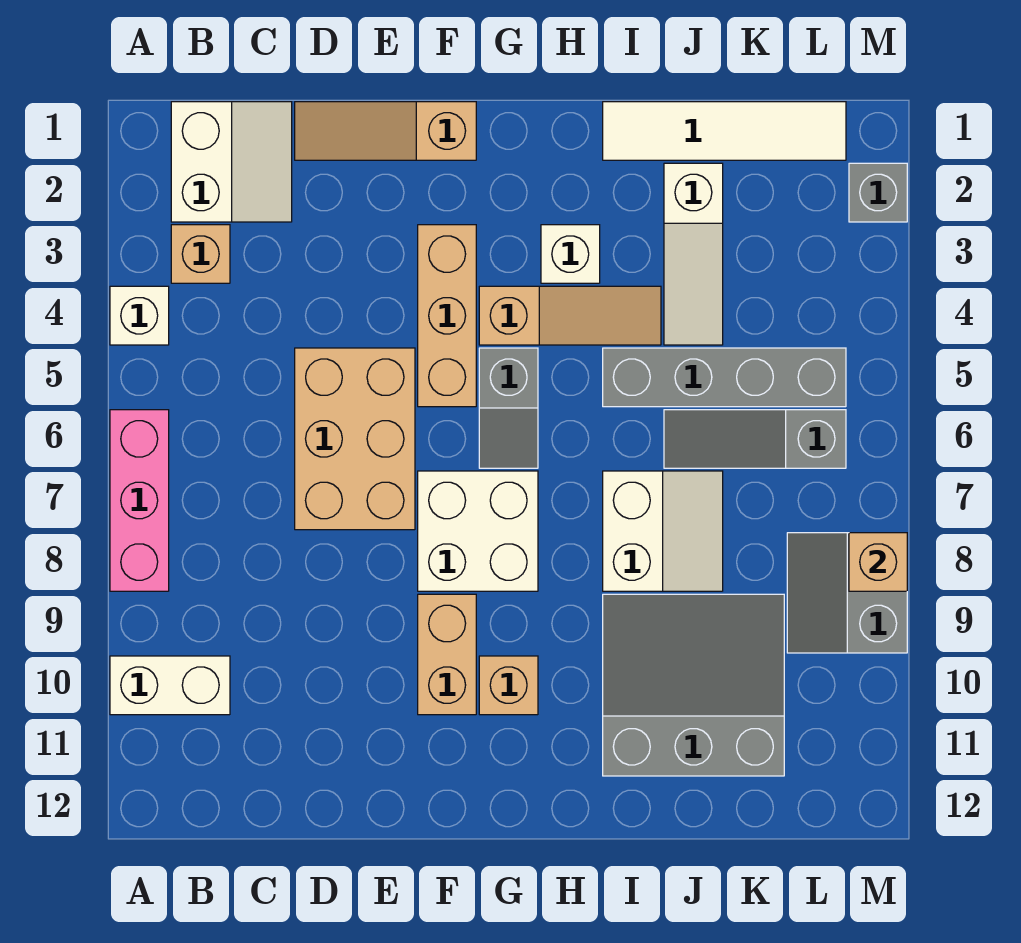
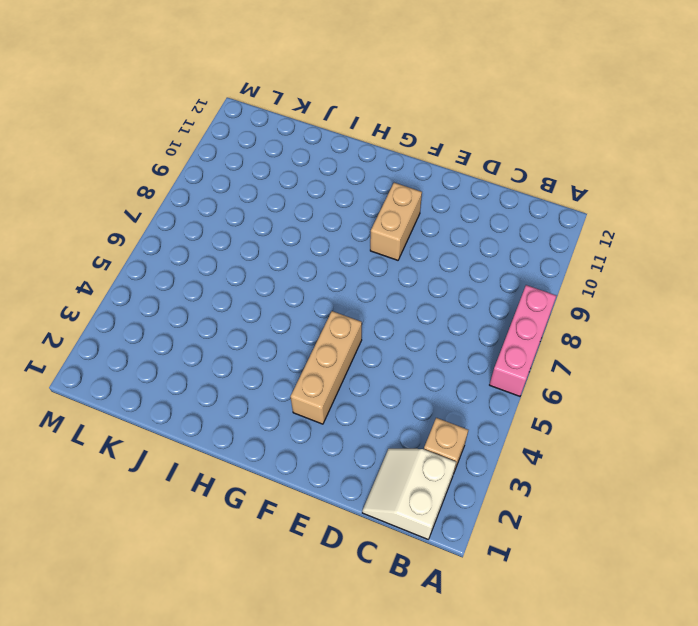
none -> white 1x1 brick [110,286,169,345]
none -> white 1x2 brick [110,656,230,715]
none -> tan 1x3 slope [295,102,476,160]

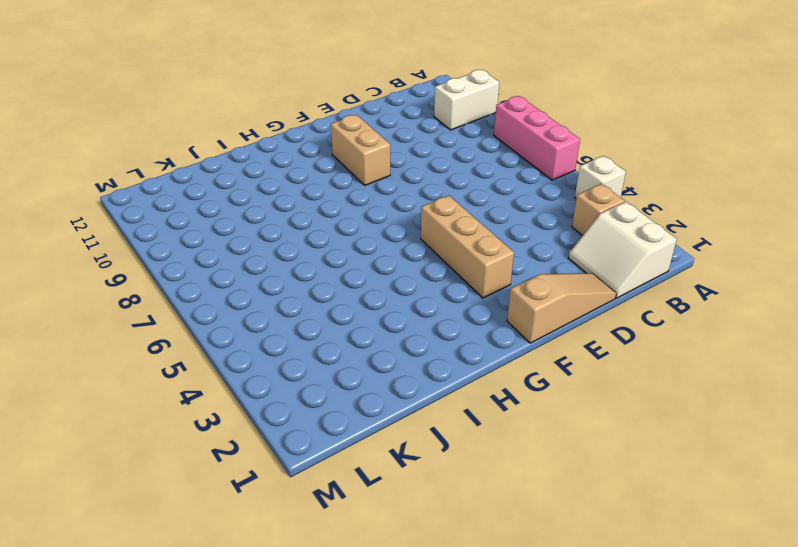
none -> tan 2x3 brick [295,348,415,530]
none -> white 2x2 brick [418,471,538,591]
none -> tan 1x3 slope [479,286,661,345]

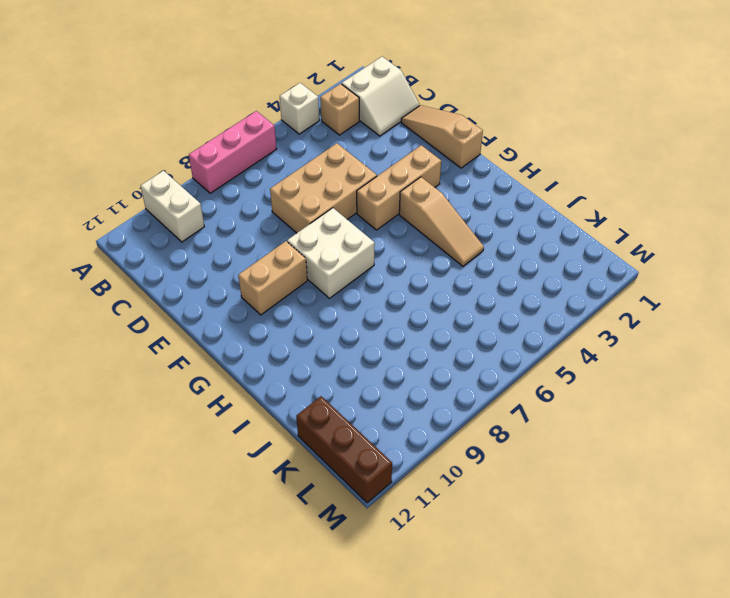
brown 1x3 brick [296,396,392,503] -> none
none -> grey 1x2 slope [479,348,538,468]
none -> tan 1x1 brick [479,656,538,715]
none -> white 1x1 brick [541,225,600,283]

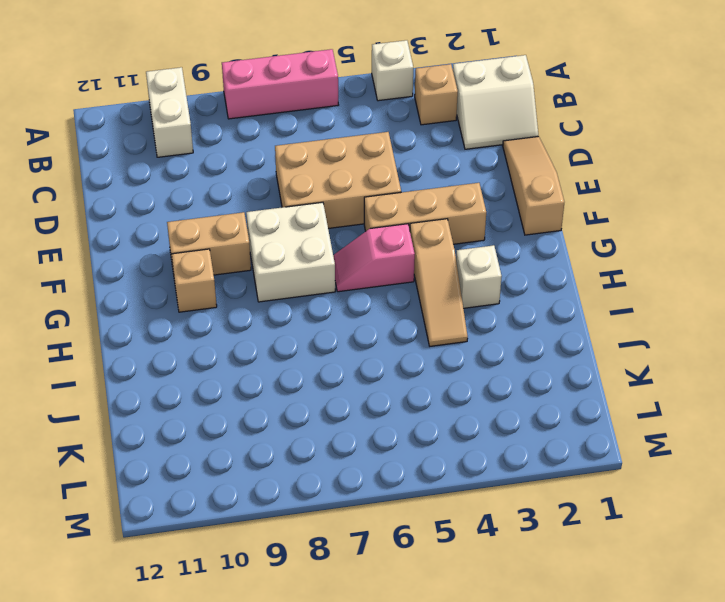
pink 1x2 slope [333,224,415,292] -> grey 1x2 slope [479,348,538,468]
none -> white 1x4 tile [603,102,846,160]
none -> grey 1x4 brick [603,348,846,407]
none -> white 2x2 slope [603,471,723,591]

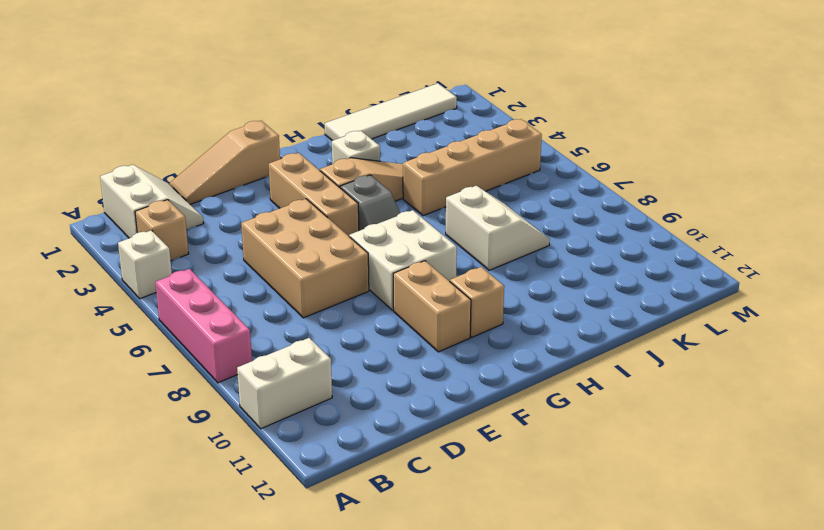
tan 1x4 brick [403,119,542,216] -> grey 1x4 brick [603,348,846,407]
none -> grey 3x3 slope [603,594,784,776]
none -> white 1x3 slope [664,163,723,345]
none -> grey 1x3 slope [664,410,846,468]

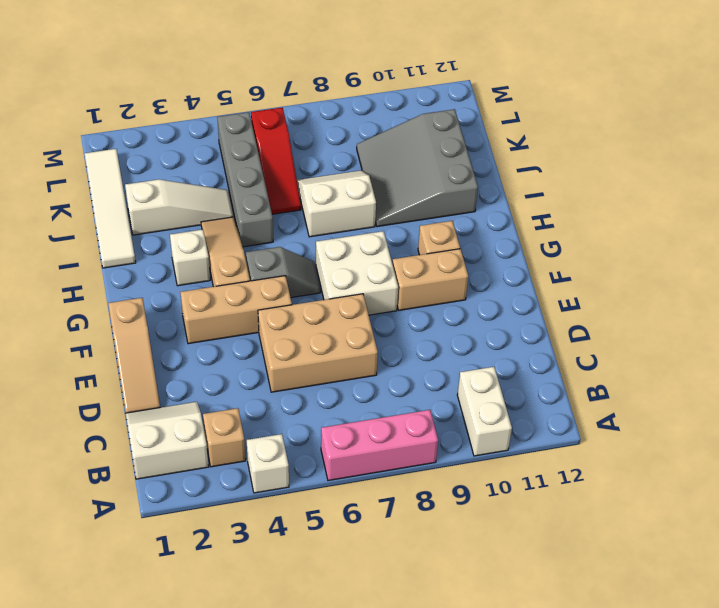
red 1x3 slope [251,108,301,214] -> grey 1x3 slope [664,410,846,468]
none -> grey 2x2 slope [787,533,907,653]
none -> grey 1x1 brick [849,163,907,222]
none -> tan 1x1 brick [849,533,907,591]

